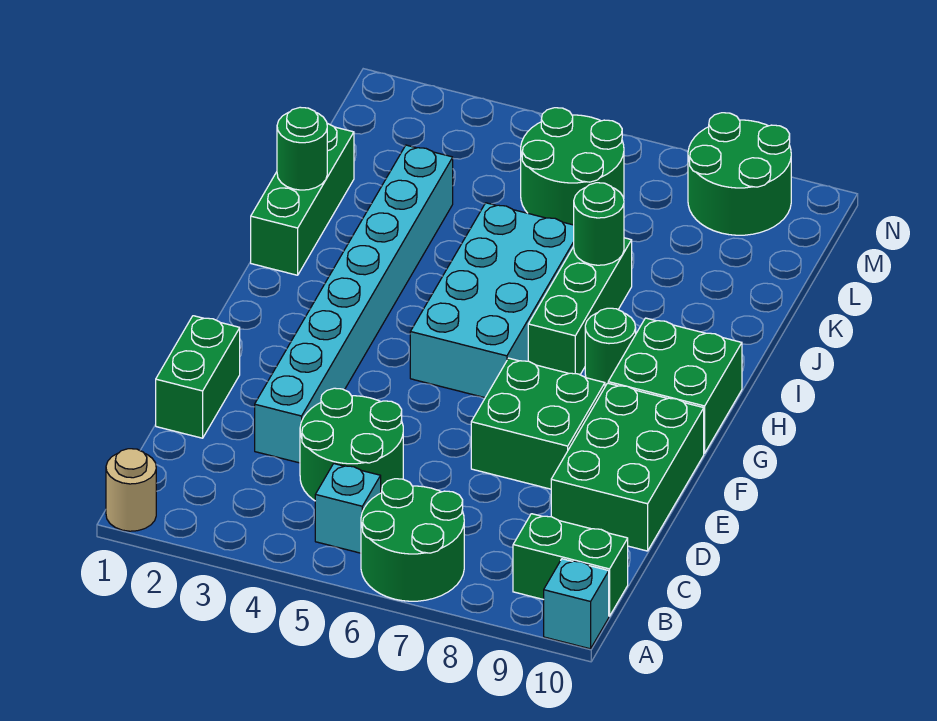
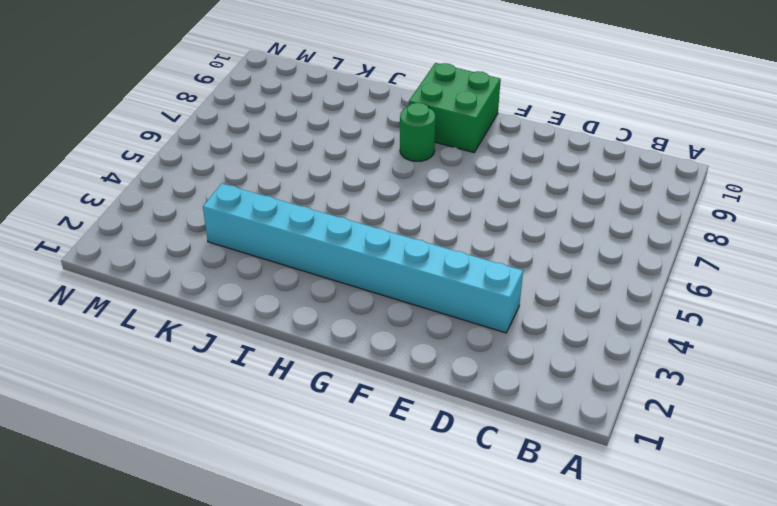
none -> tan 1x1 round brick [106,449,156,531]
none -> green 2x2 round brick [361,479,464,601]
none -> cyan 1x1 brick [544,559,609,649]

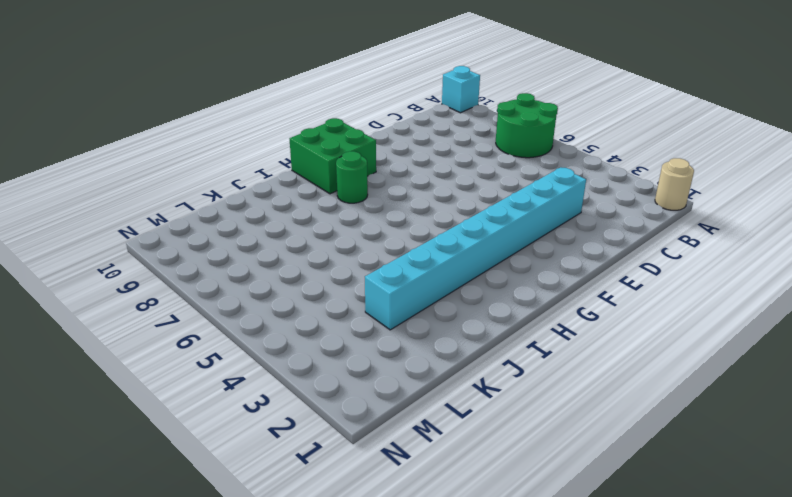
none -> cyan 1x1 brick [315,464,381,553]
none -> green 1x2 brick [513,514,628,616]
none -> green 2x2 round brick [300,388,403,501]

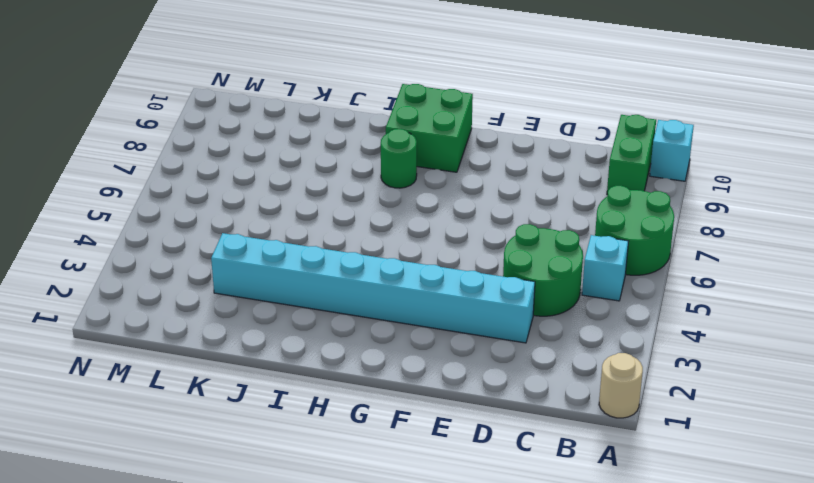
none -> green 1x2 brick [156,316,240,438]
none -> green 2x3 brick [551,383,704,551]
none -> green 2x2 brick [471,358,605,489]

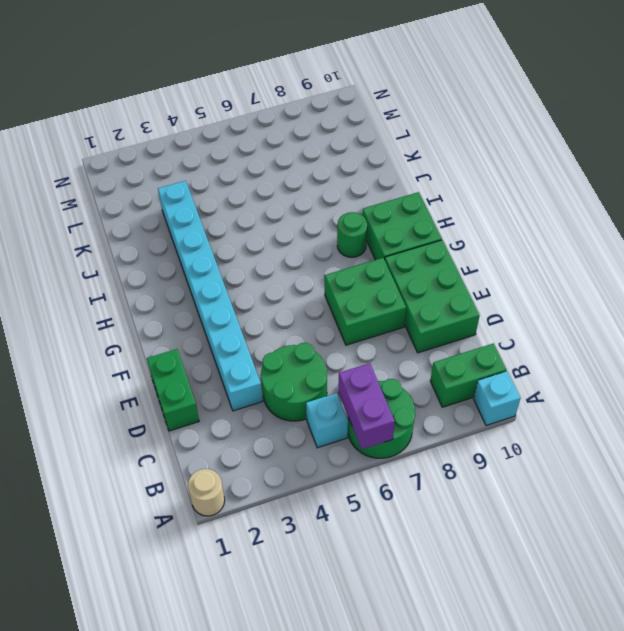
purple 1x2 brick [338,363,395,449] -> none
none -> cyan 2x4 brick [410,203,574,398]
none -> green 1x3 brick [528,238,632,375]
none -> green 1x3 brick [251,123,354,275]

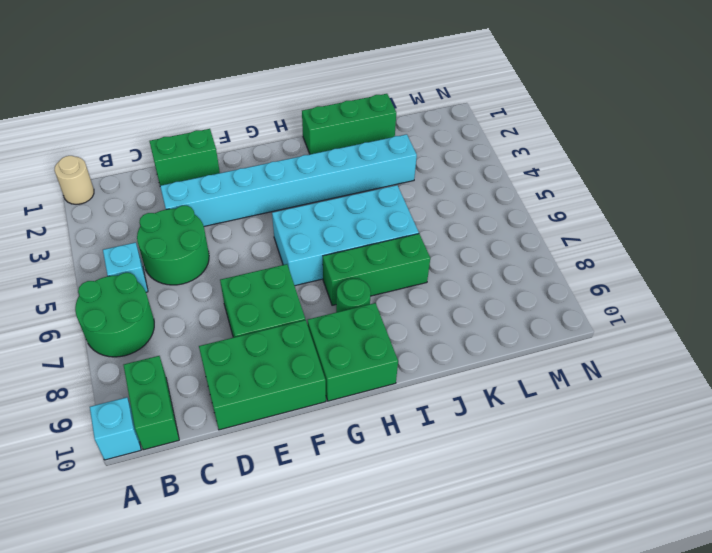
none -> green 2x2 round brick [521,108,624,225]
none -> green 2x2 round brick [688,113,791,235]
none -> green 1x1 round brick [277,107,327,190]

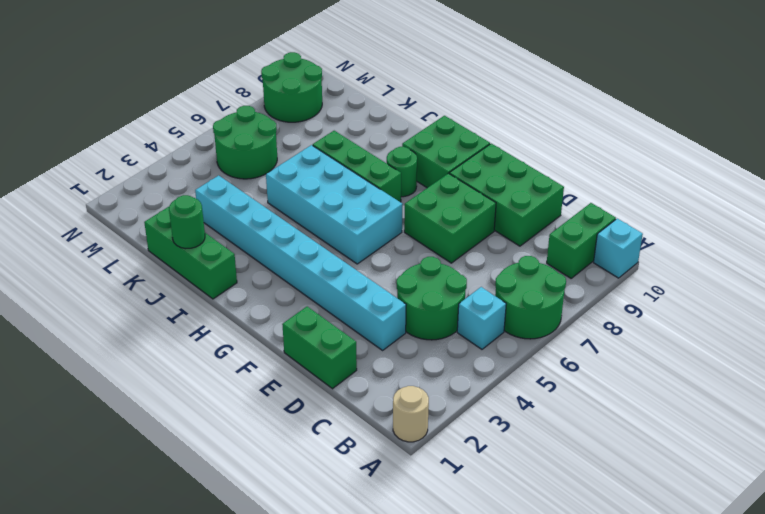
none -> green 1x1 round brick [574,183,624,265]

